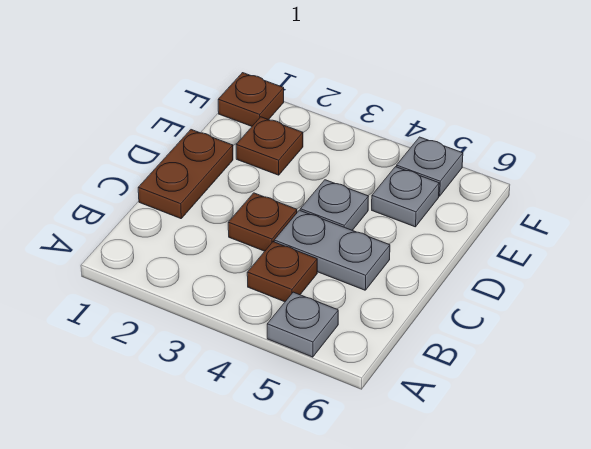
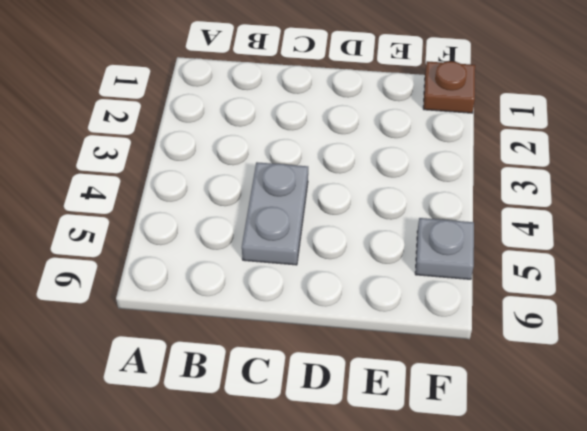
none -> grey 1x1 plate [267,292,338,357]
none -> brown 1x1 plate [247,242,317,302]

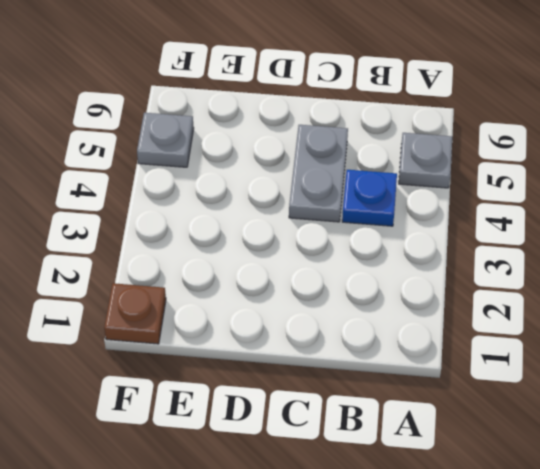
blue 1x1 plate [342,170,397,226] -> brown 1x1 plate [247,242,317,302]
none -> brown 1x2 plate [138,130,233,219]
none -> brown 1x1 plate [228,193,297,251]

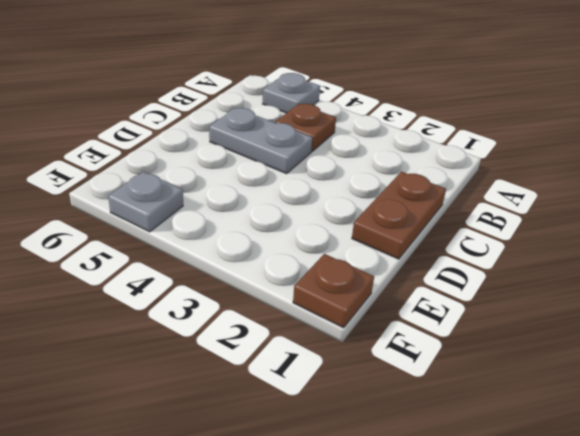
none -> brown 1x1 plate [228,193,297,251]
none -> grey 1x1 plate [300,180,369,230]

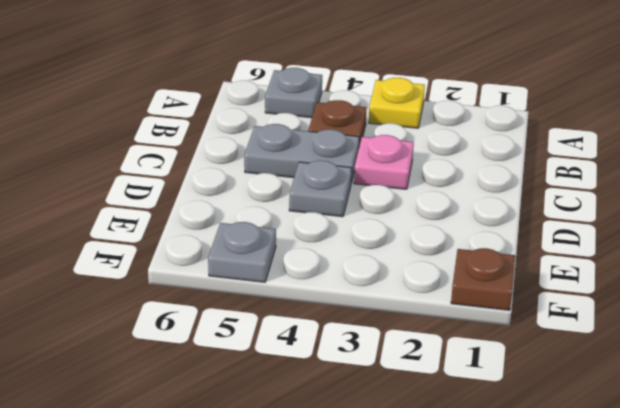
yellow 1x1 plate [369,78,425,128] -> none
pink 1x1 plate [354,135,414,189] -> brown 1x1 plate [228,193,297,251]
none -> brown 1x2 plate [138,130,233,219]
none -> brown 1x1 plate [236,117,303,175]

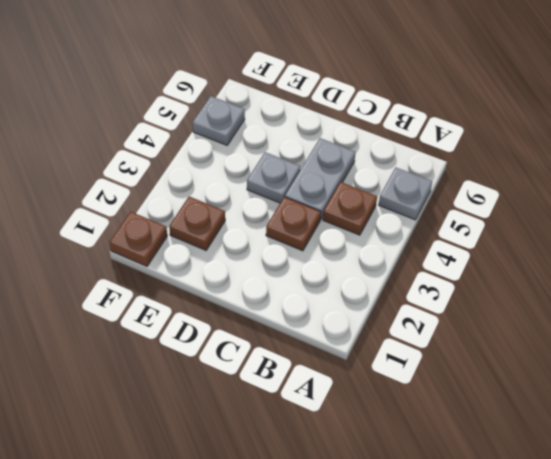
none -> brown 1x2 plate [138,130,233,219]
none -> grey 1x1 plate [372,167,439,227]

